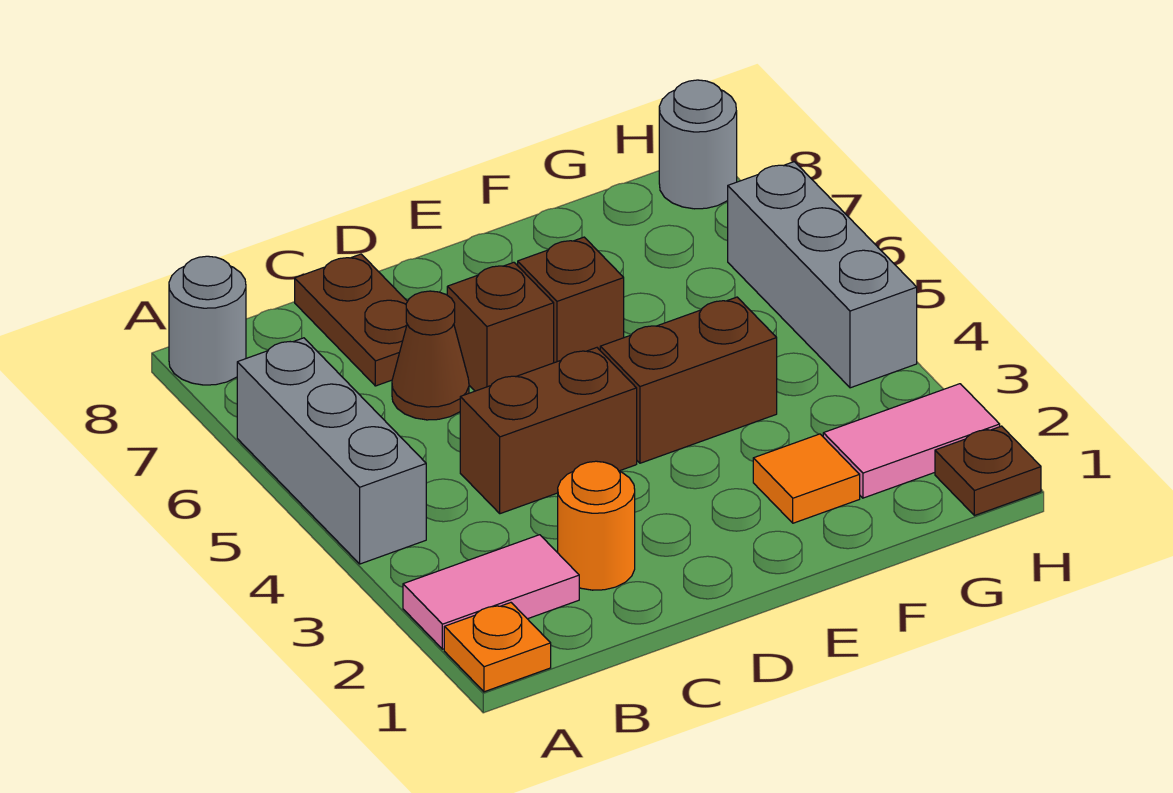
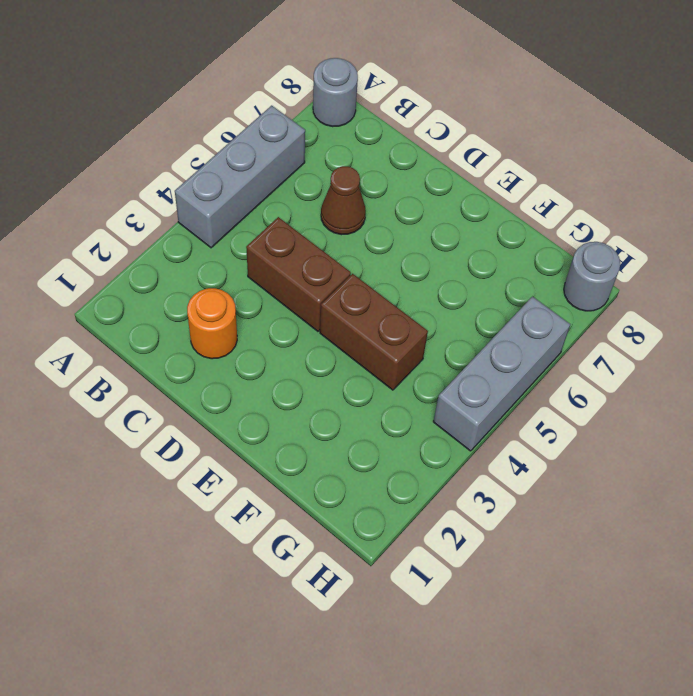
none -> orange 1x1 plate [444,603,551,692]
none -> pink 1x2 tile [403,535,579,649]
none -> brown 1x2 plate [295,254,408,386]

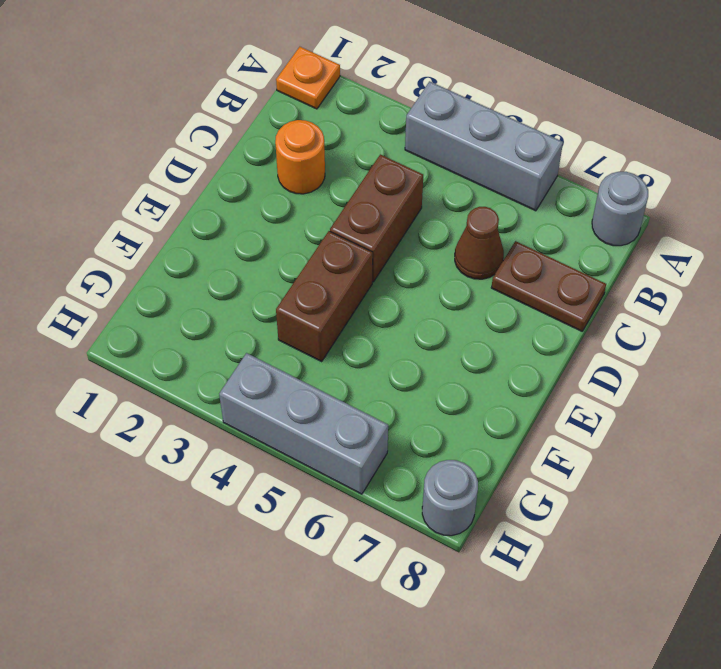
none -> pink 1x2 tile [403,535,579,649]
none -> brown 1x1 brick [447,262,554,391]
none -> brown 1x1 brick [518,237,624,363]

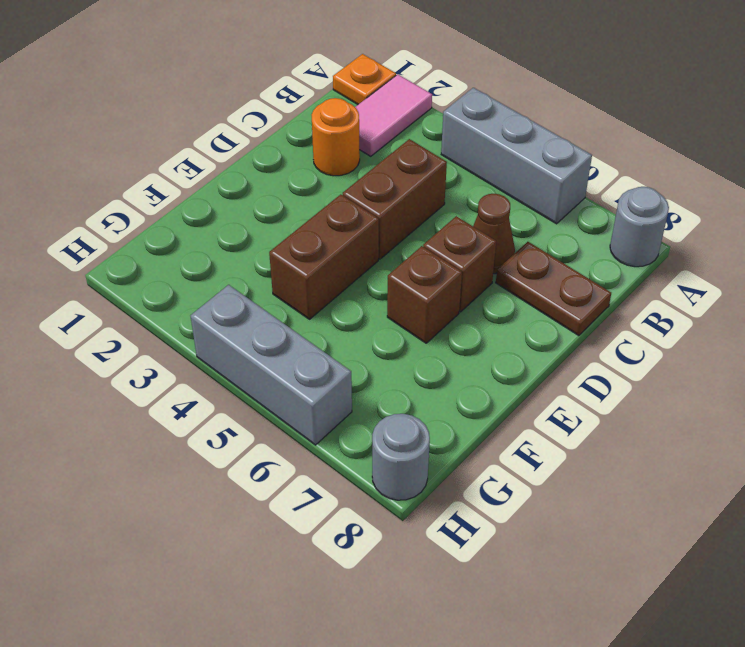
none -> orange 1x1 tile [753,434,860,523]
none -> pink 1x2 tile [823,384,1000,498]
none -> brown 1x1 plate [935,426,1041,516]

